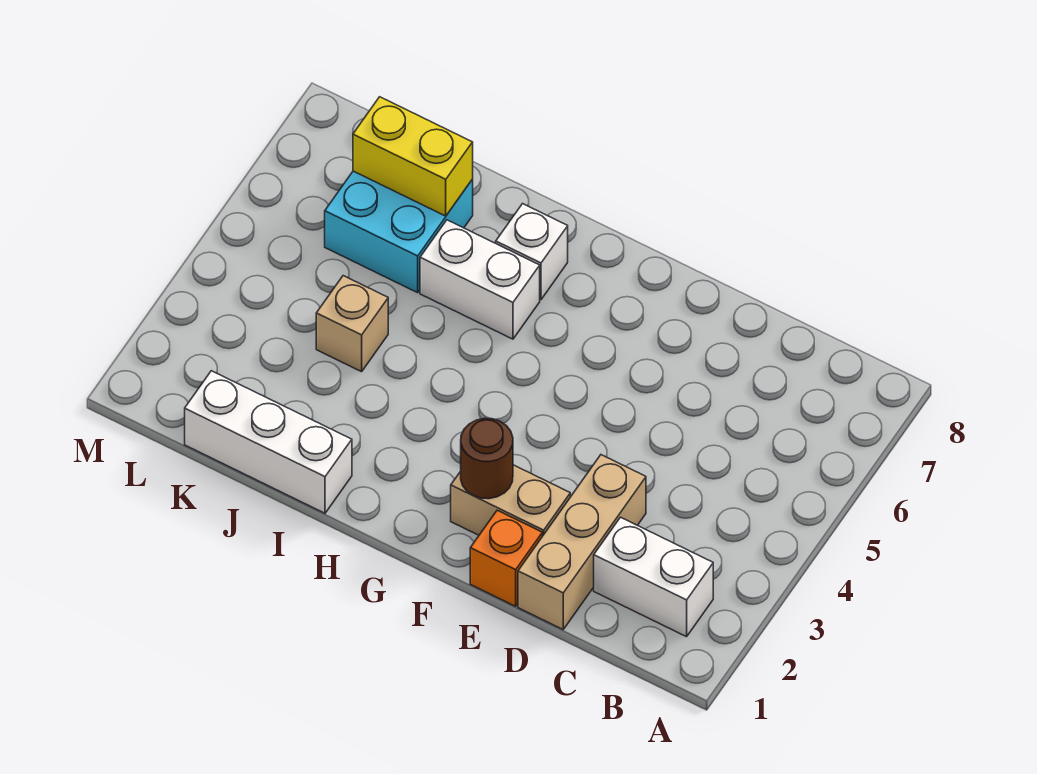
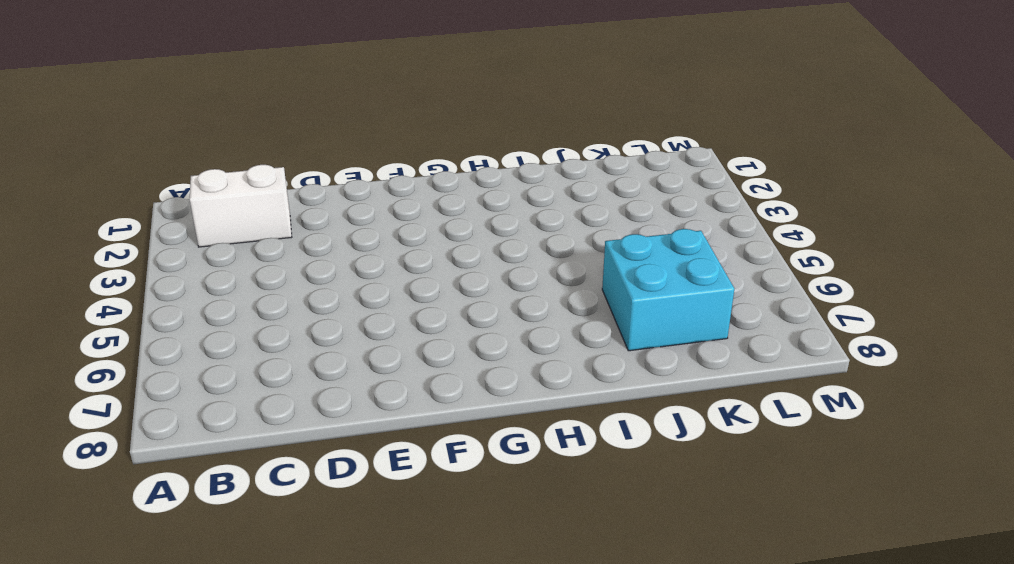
none -> tan 1x3 brick [518,455,646,629]
none -> orange 1x1 brick [470,510,542,606]

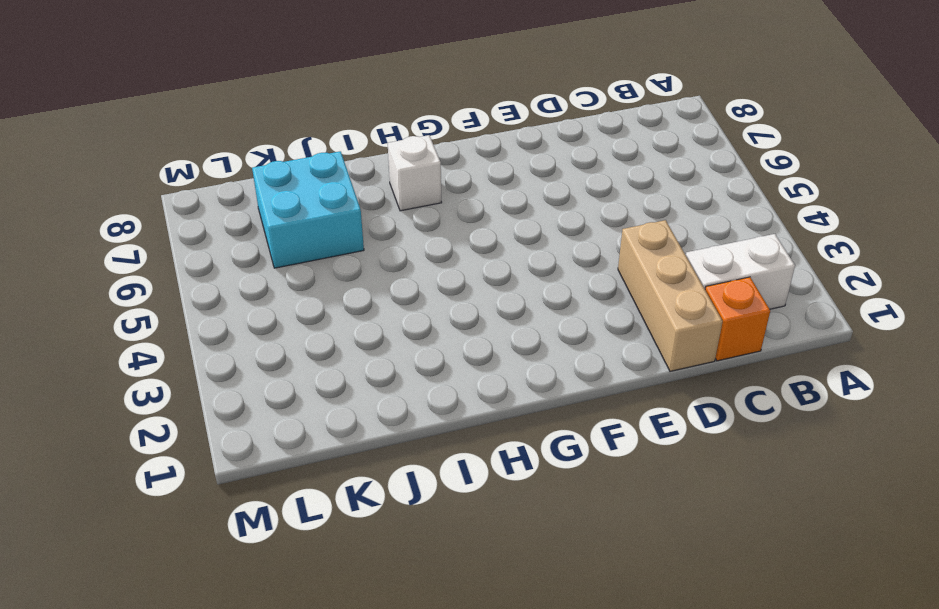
orange 1x1 brick [705,277,770,361] -> orange 1x1 brick moved to [470,510,542,606]
none -> tan 1x2 brick [451,465,570,536]
none -> white 1x2 brick [420,220,540,339]

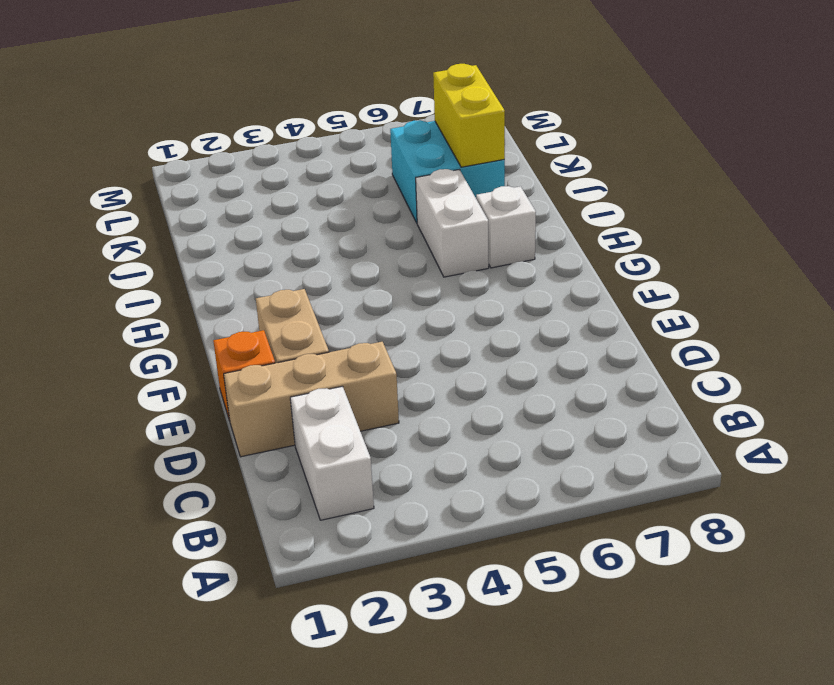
none -> white 1x3 brick [185,371,352,513]
none -> tan 1x1 brick [316,276,388,372]

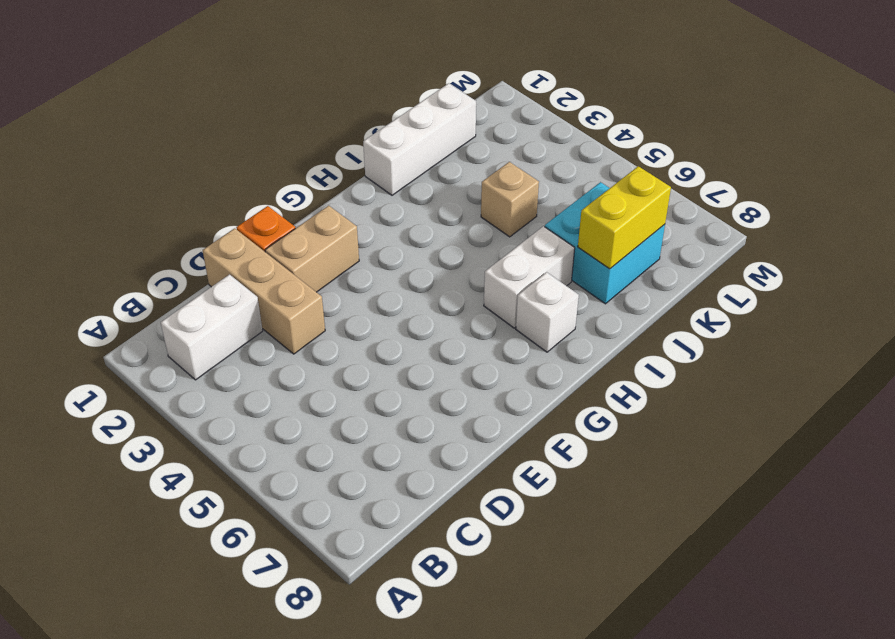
none -> brown 1x1 round brick [461,418,513,499]

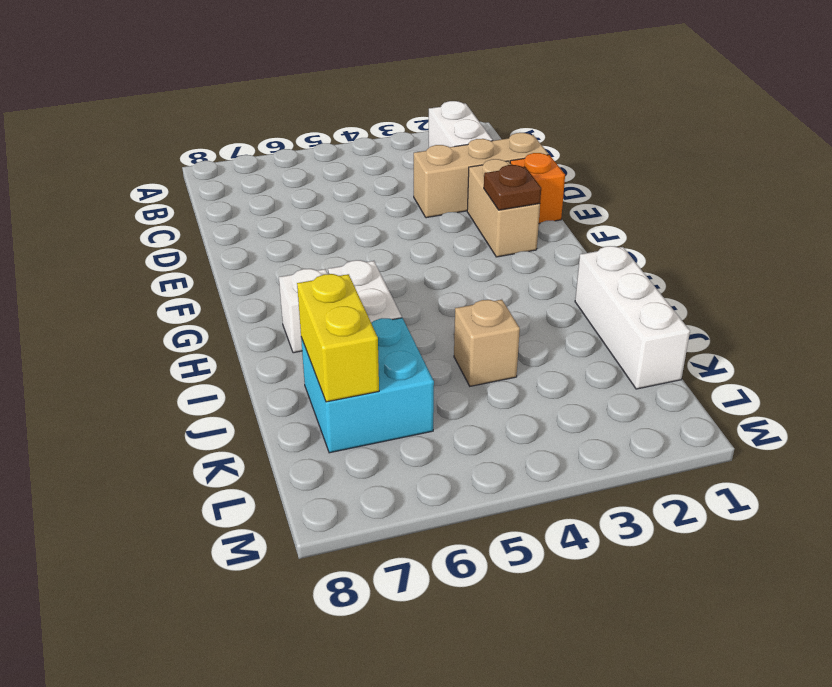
brown 1x1 plate [484,165,541,210] -> brown 1x1 round brick [461,418,513,499]

